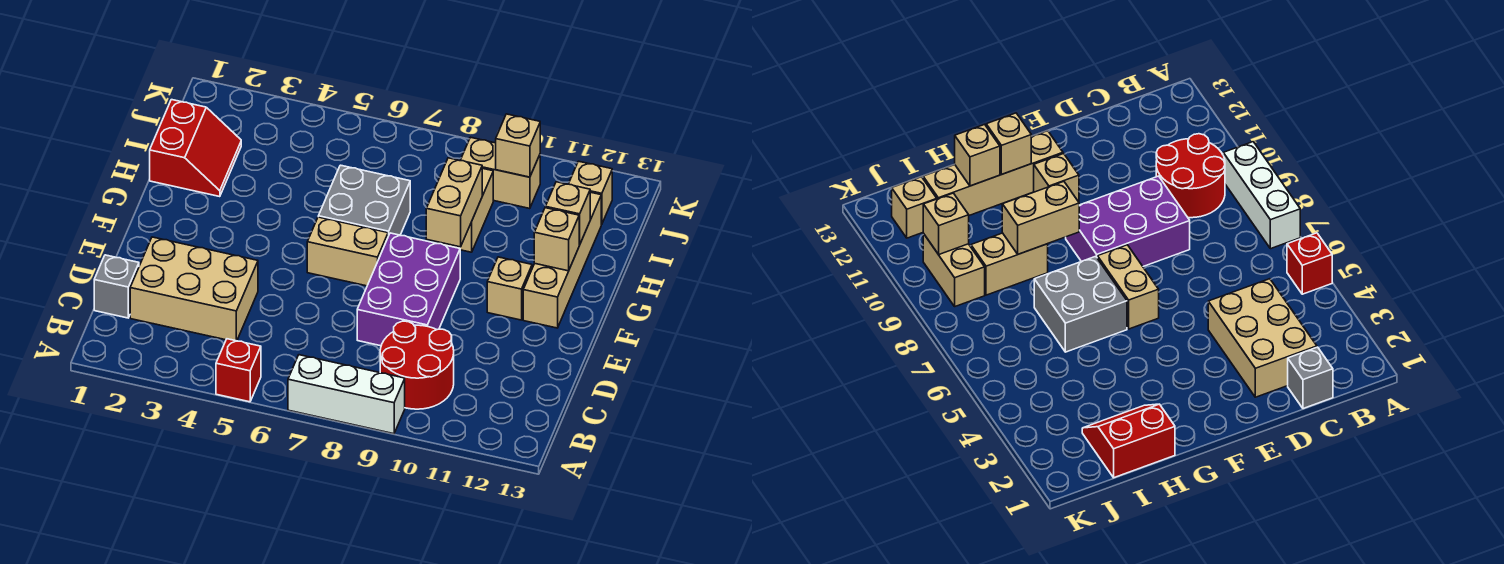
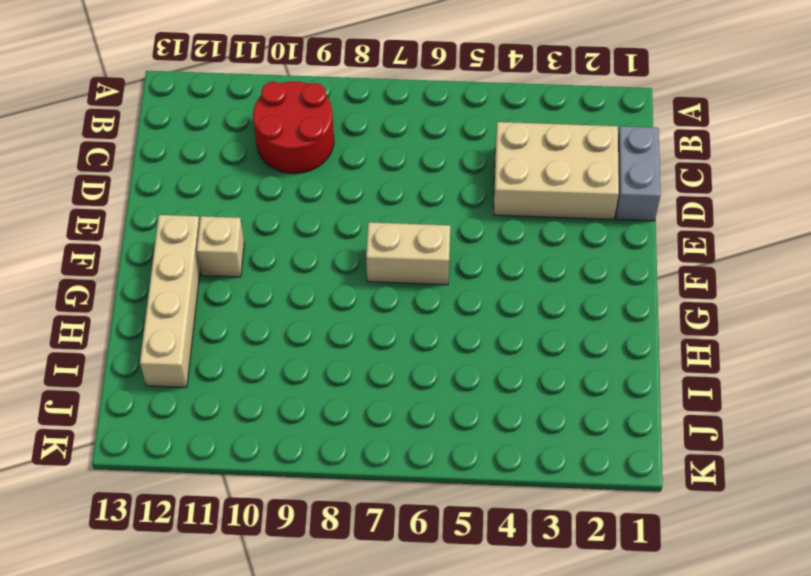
grey 1x2 brick [616,126,661,221] -> grey 1x1 brick [94,255,139,318]
none -> red 1x1 brick [216,339,261,402]
none -> white 1x3 brick [288,355,405,434]
none -> purple 2x3 brick [357,233,460,346]

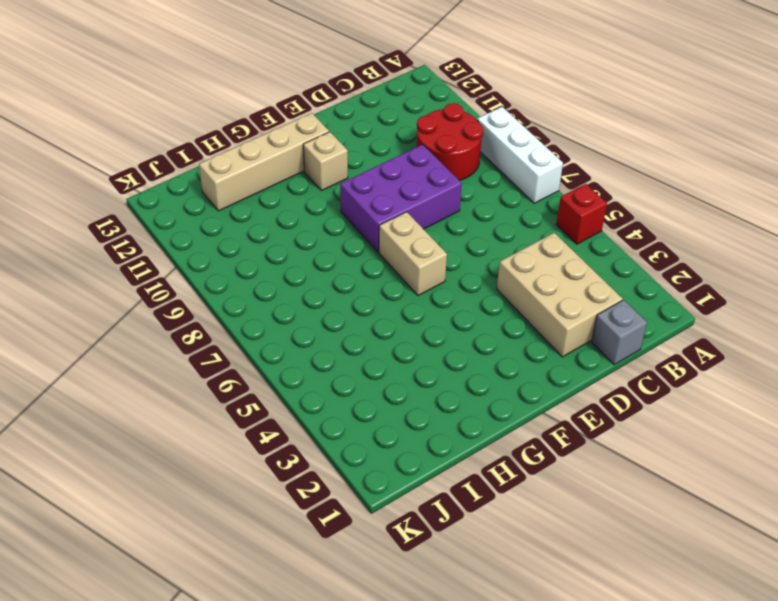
none -> grey 2x2 brick [318,165,410,236]
none -> red 2x2 slope [150,100,241,197]
none -> tan 1x2 brick [438,168,493,252]

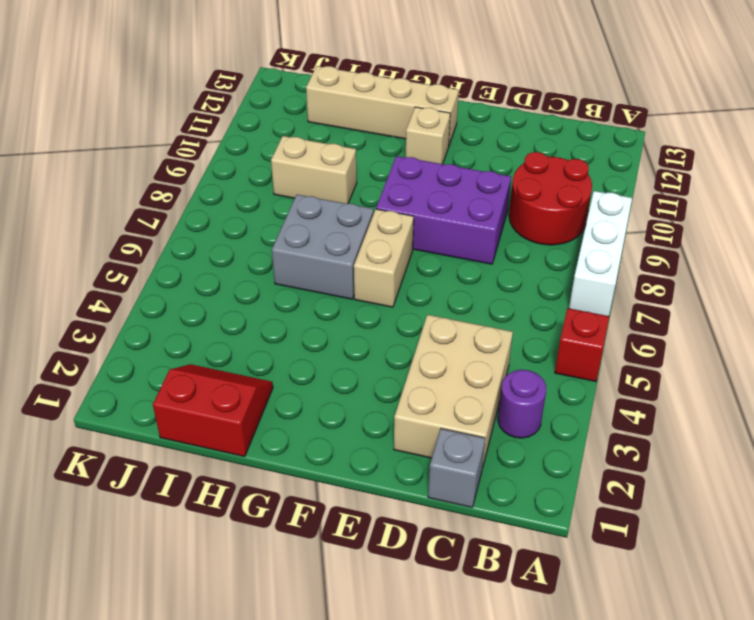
purple 1x1 round brick [498,370,546,438] -> none
none -> tan 1x2 brick [460,137,540,209]
none -> tan 1x1 brick [569,161,612,224]
none -> tan 1x2 brick [426,158,482,247]

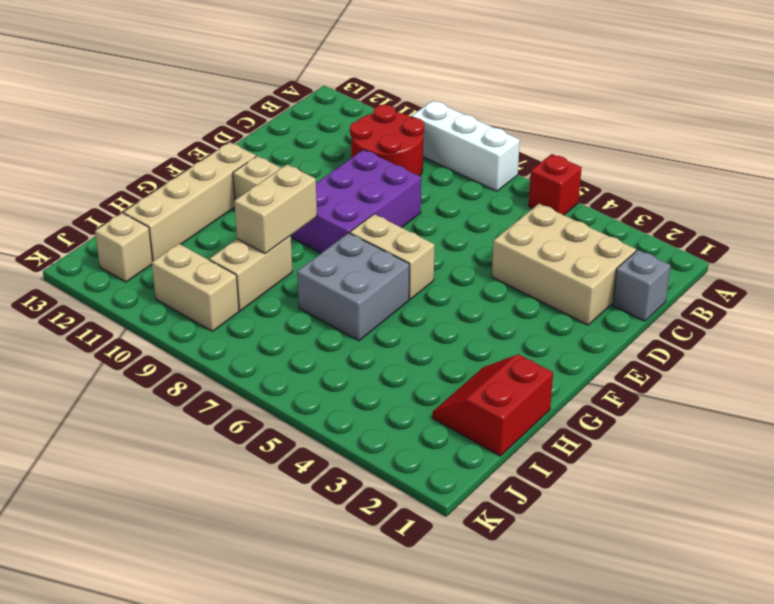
none -> tan 1x1 brick [534,208,579,271]
none -> tan 1x1 brick [545,182,590,245]
none -> tan 1x1 brick [496,114,540,177]

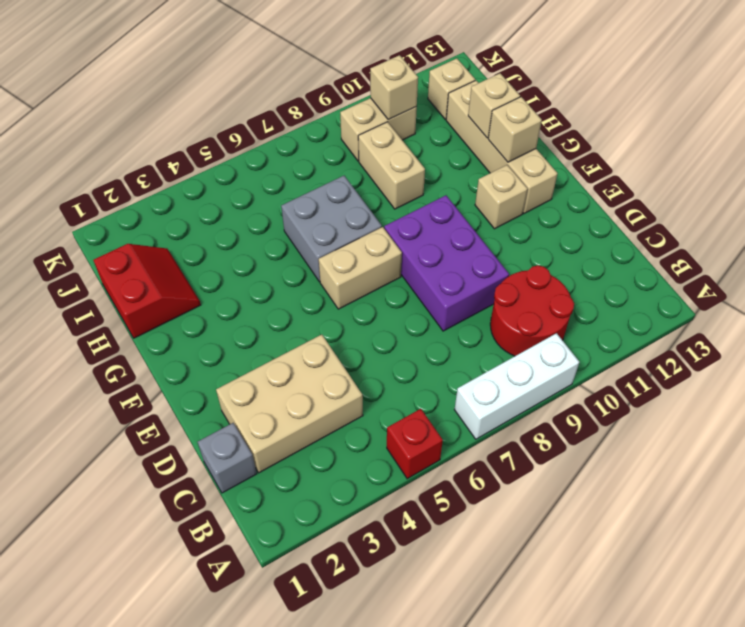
none -> tan 1x2 brick [426,158,482,247]

